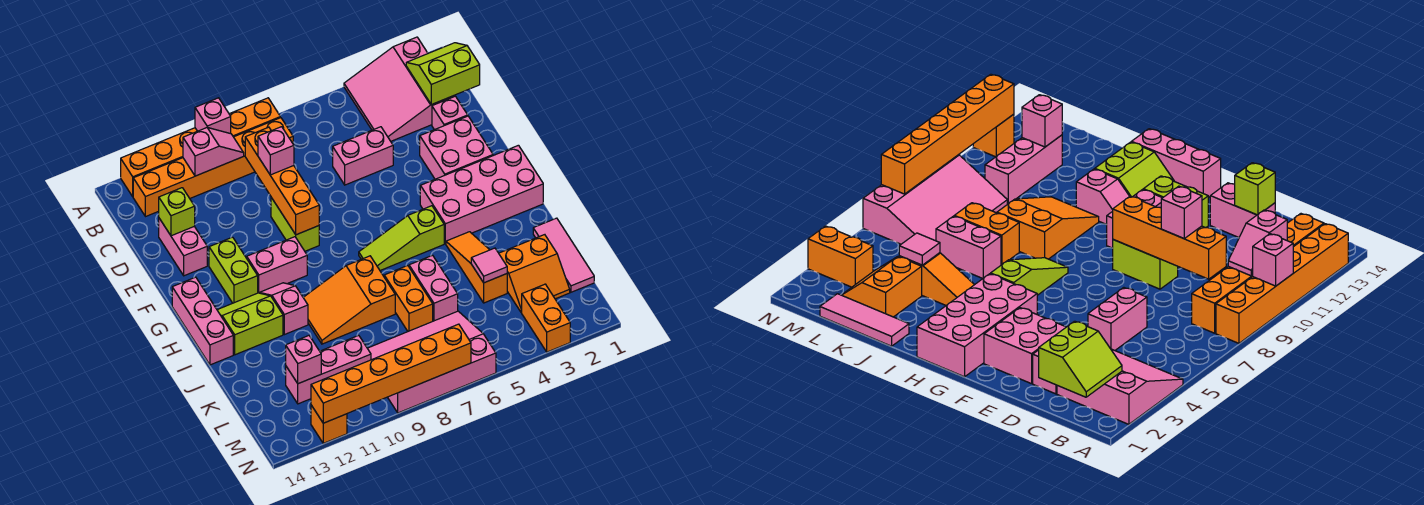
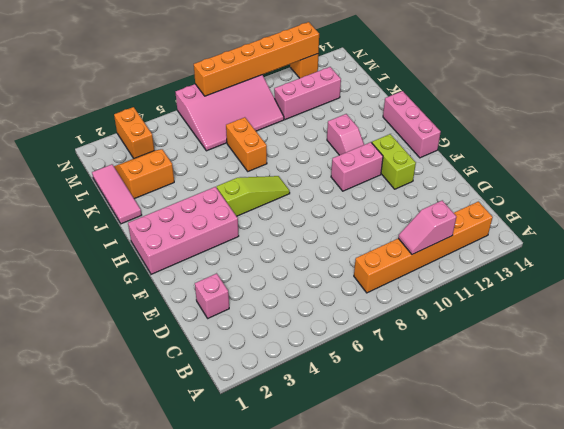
none -> pink 3x3 slope [344,37,455,141]
none -> orange 1x6 brick [121,98,280,197]
none -> pink 1x2 brick [333,127,393,185]
none -> pink 1x2 brick [159,218,207,276]

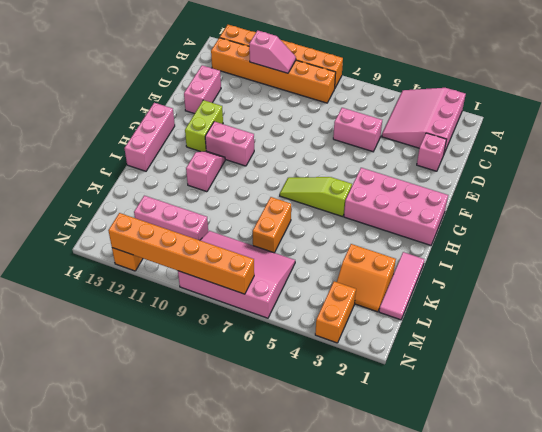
none -> pink 2x2 brick [420,116,493,179]
none -> lime 1x2 brick [271,198,319,251]
none -> lime 2x2 slope [217,293,283,355]
none -> orange 1x3 slope [446,232,507,303]

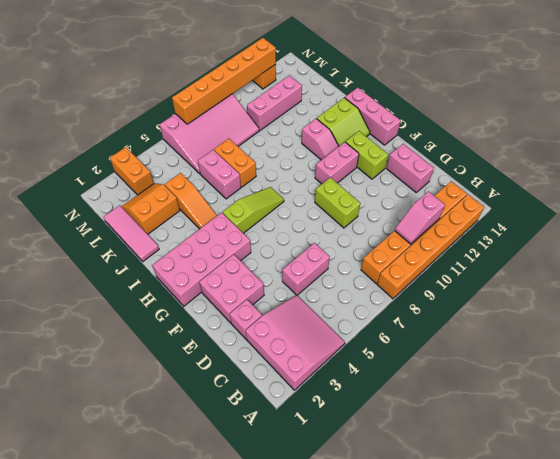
none -> orange 2x3 slope [303,256,395,344]
none -> pink 1x1 brick [195,98,231,134]
none -> lime 2x2 slope [406,43,480,105]
none -> orange 1x4 brick [245,127,319,235]

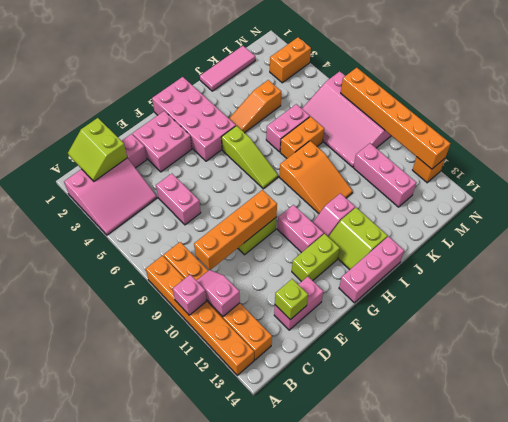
none -> orange 2x2 slope [499,235,570,312]
none -> pink 1x1 tile [471,248,507,283]
none -> pink 1x1 brick [286,336,321,384]
none -> pink 1x1 brick [258,127,294,175]

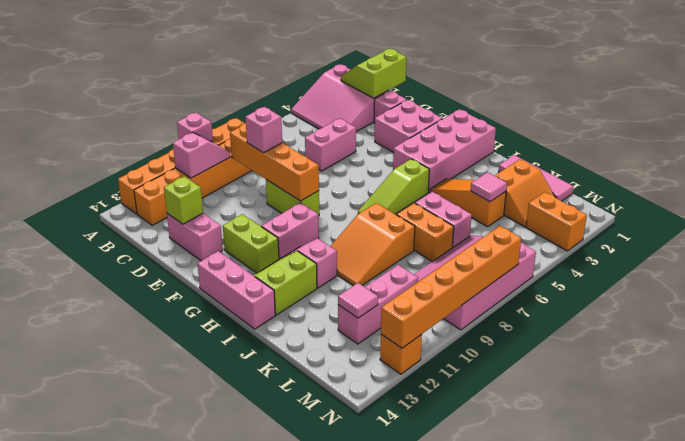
pink 1x1 tile [338,283,378,318] -> pink 1x1 brick [286,336,321,384]

